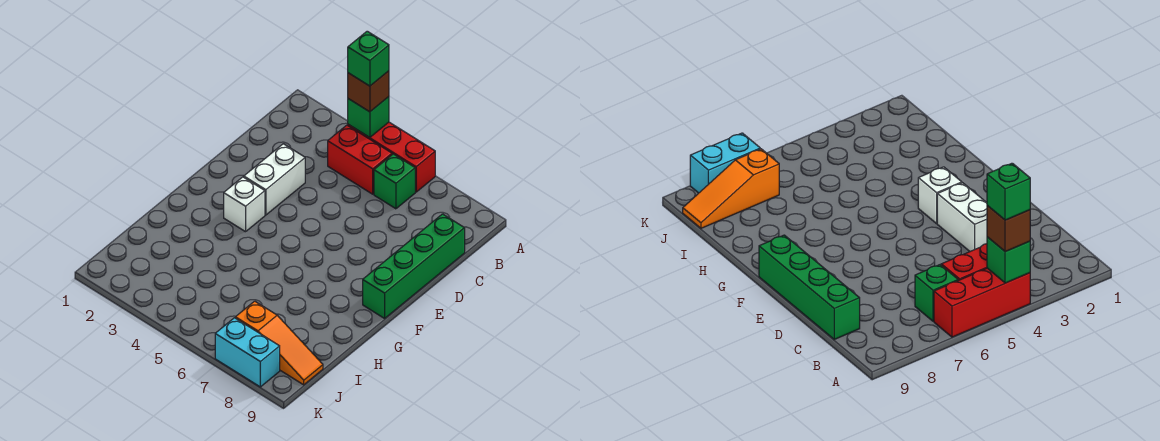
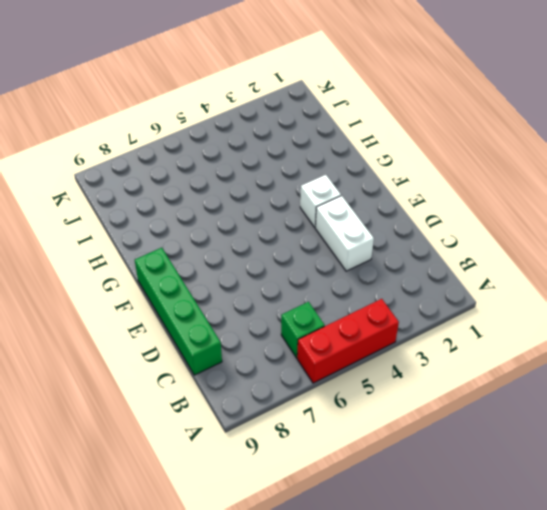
none -> red 1x2 brick [328,125,392,194]
none -> orange 1x3 slope [235,301,323,385]

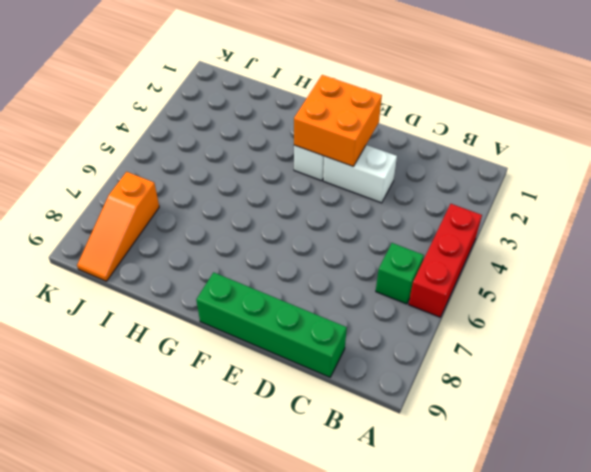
orange 2x2 brick [294,75,382,167] -> none
none -> red 1x2 brick [328,125,392,194]
none -> cyan 1x2 brick [215,318,280,387]

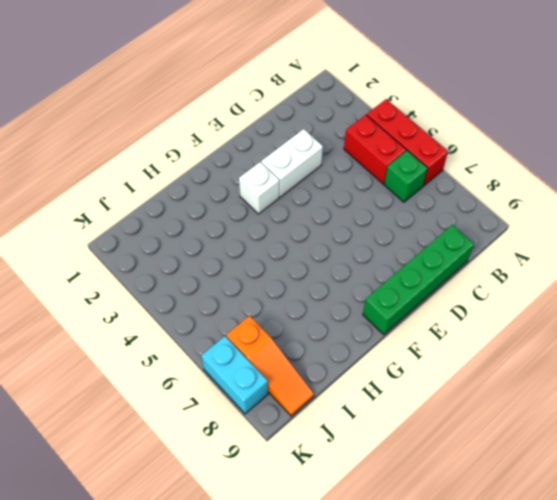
none -> green 1x1 brick [348,97,389,138]
none -> brown 1x1 brick [348,71,389,112]

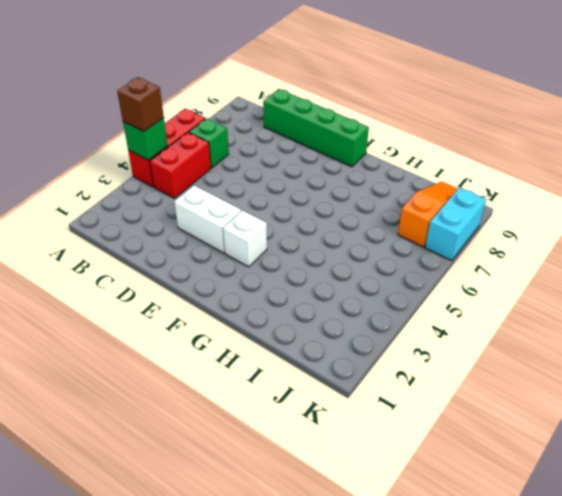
none -> green 1x1 brick [348,31,389,86]

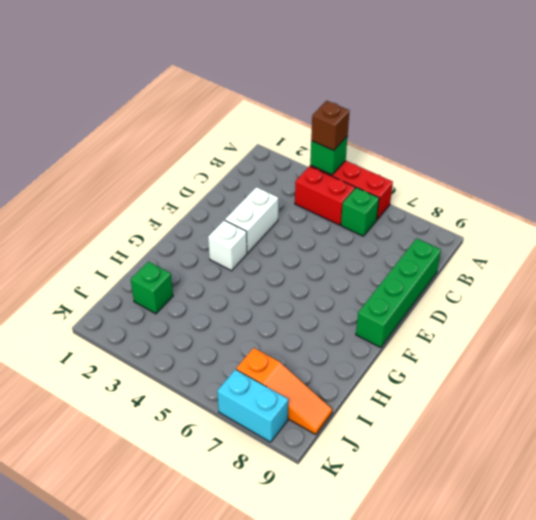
green 1x1 brick [131,262,173,314] -> green 1x1 brick moved to [348,31,389,86]

